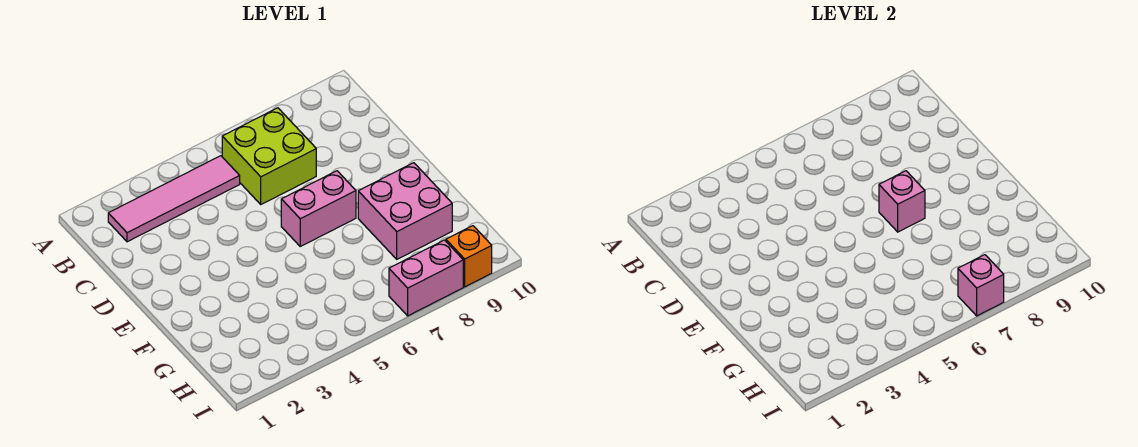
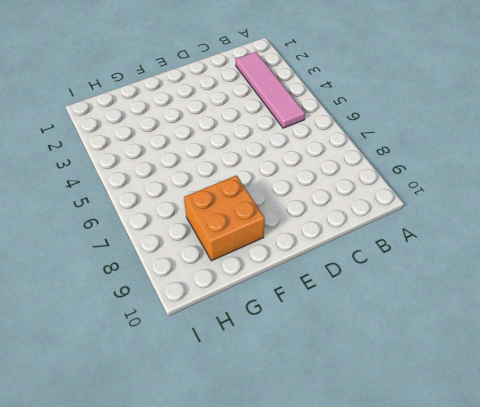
orange 2x2 brick [184,175,265,261] -> pink 2x2 brick [358,163,452,259]
none -> lime 2x2 brick [222,108,316,204]
none -> pink 1x2 brick [281,171,356,246]

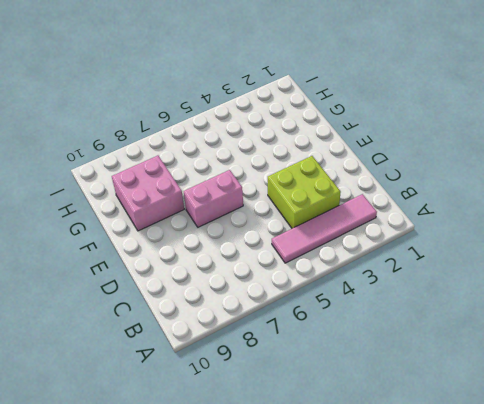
lime 2x2 brick [268,156,341,228] -> lime 2x2 brick moved to [222,108,316,204]
none -> pink 1x2 brick [389,240,463,316]
none -> orange 1x1 brick [446,226,492,287]

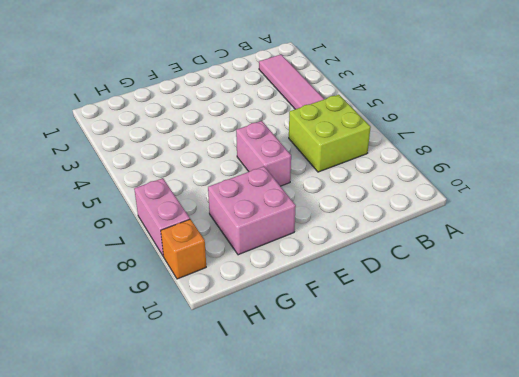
none -> pink 1x1 brick [879,171,925,232]
none -> pink 1x1 brick [958,255,1004,316]

